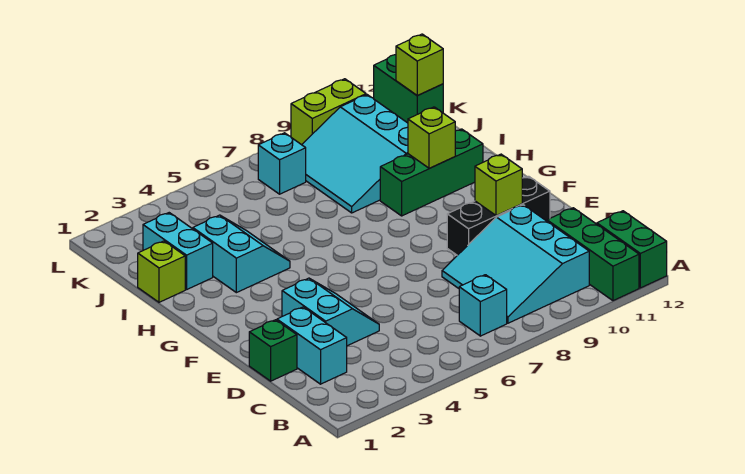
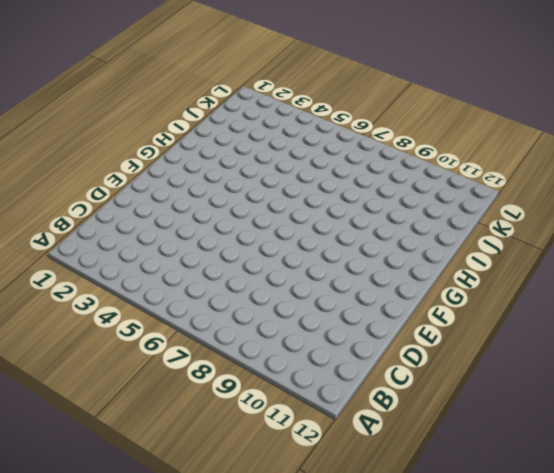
none -> green 1x3 brick [547,208,639,301]
none -> green 1x2 brick [597,211,667,288]
none -> cyan 1x1 brick [459,275,507,336]

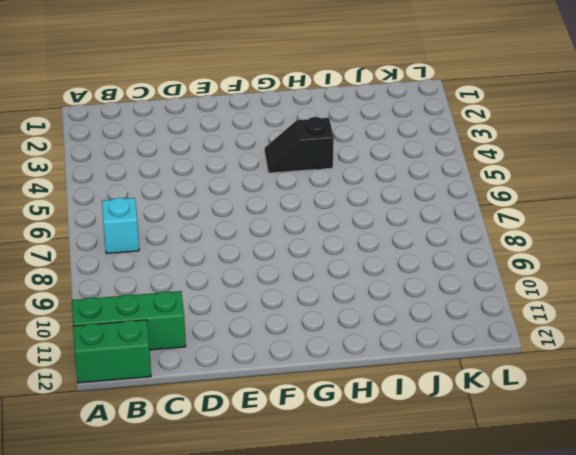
black 1x2 slope [265,117,334,173] -> cyan 2x2 slope [193,215,290,293]
none -> cyan 3x3 slope [442,205,589,323]
none -> cyan 1x2 brick [277,307,347,384]
none -> green 1x1 brick [249,320,297,381]

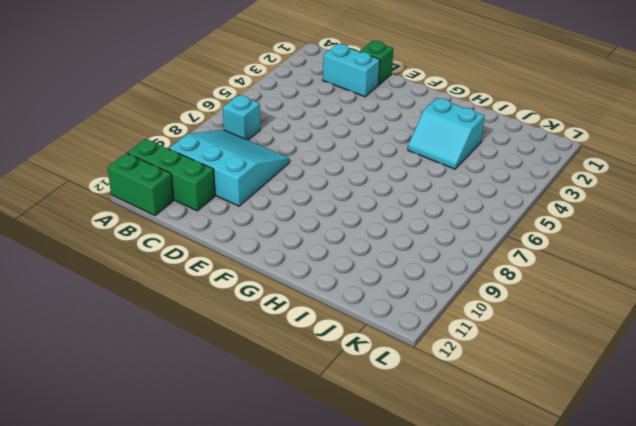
none -> cyan 2x2 slope [282,278,379,346]
none -> black 1x3 brick [447,176,550,255]
none -> green 1x3 brick [380,129,483,216]

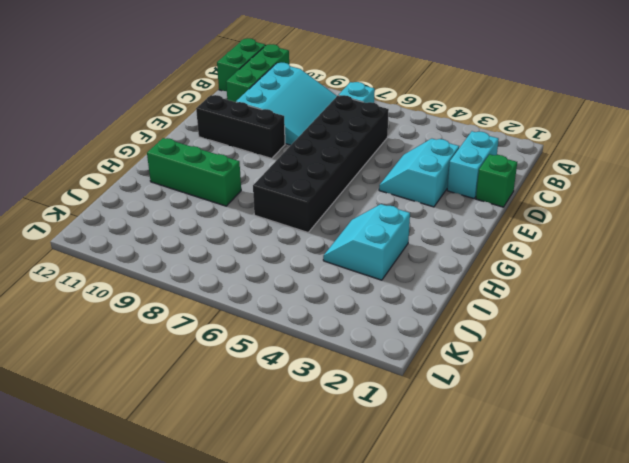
black 2x6 brick [253,95,389,232] -> none
none -> lime 1x1 brick [138,241,185,302]
none -> cyan 1x2 brick [143,213,213,290]
none -> cyan 3x3 slope [302,95,408,213]

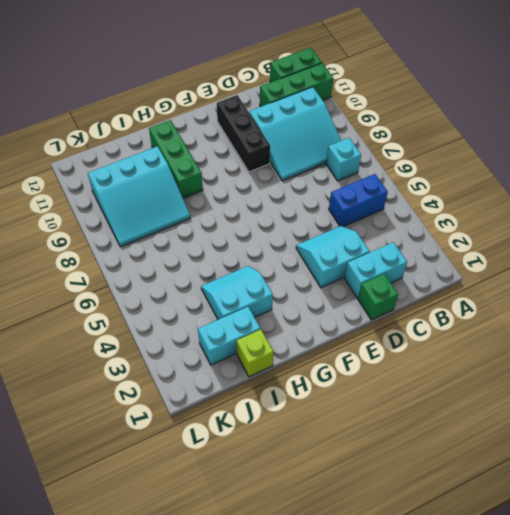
blue 1x2 brick [329,174,388,227] -> none
none -> cyan 1x1 brick [258,133,306,194]
none -> green 1x2 brick [374,55,443,123]
none -> lime 1x2 brick [291,79,366,145]

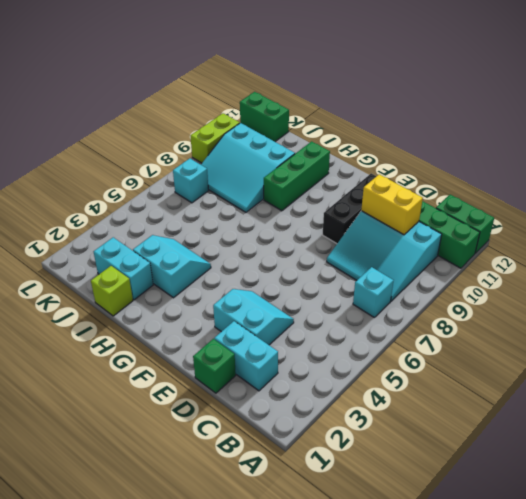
yellow 1x2 brick [361,174,423,235] -> none
none -> lime 1x1 brick [475,154,522,216]
none -> lime 1x1 brick [408,107,455,168]
none -> lime 1x1 brick [396,34,443,96]

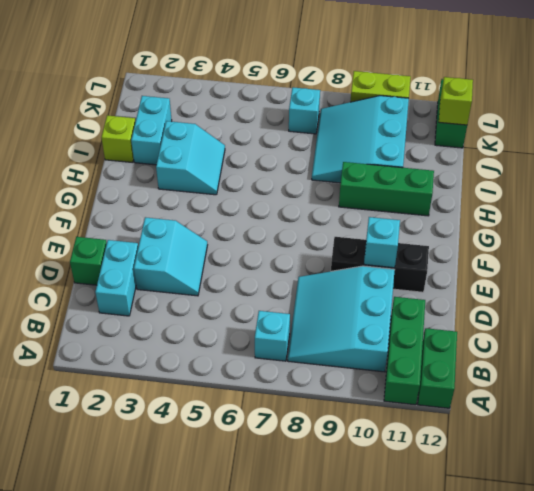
cyan 1x1 brick [364,217,400,268] -> lime 1x1 brick [475,154,522,216]
none -> lime 1x1 brick [408,107,455,168]

